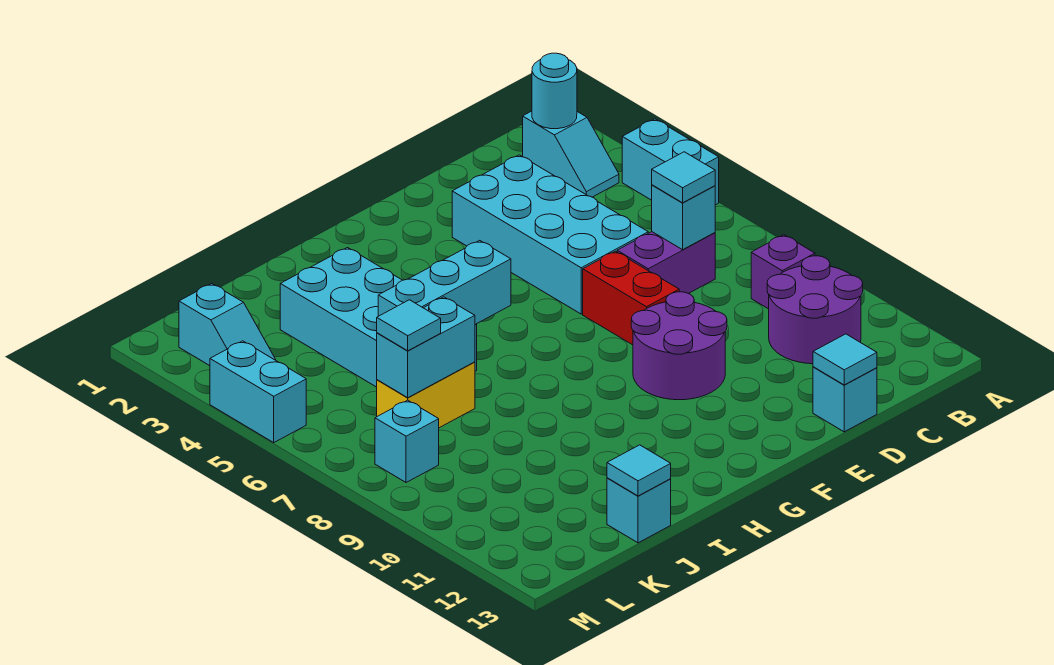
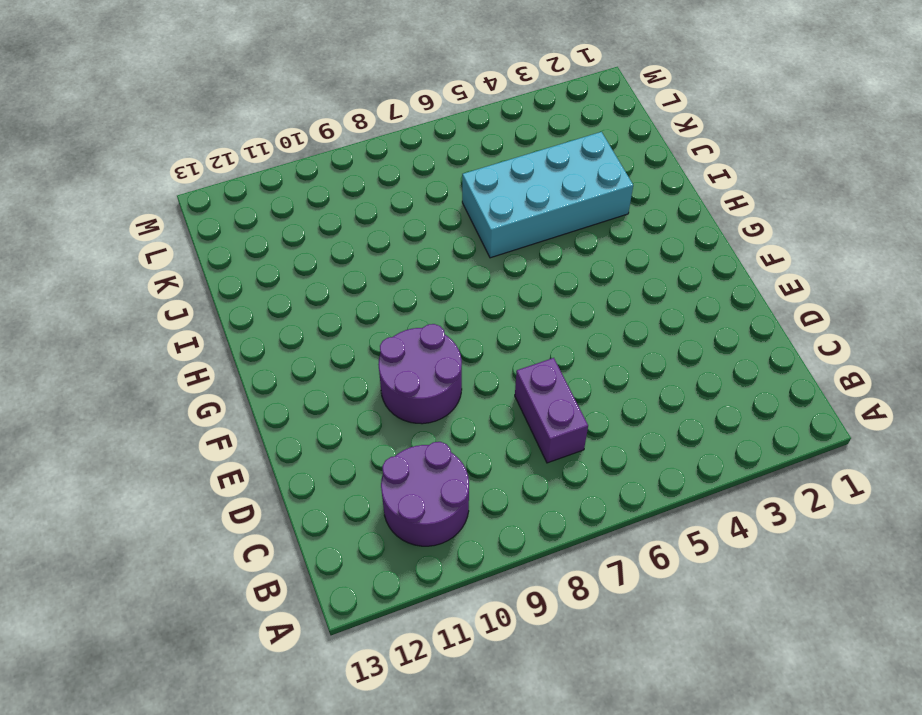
none -> cyan 1x2 brick [622,119,719,205]
none -> cyan 1x2 slope [523,111,619,197]
none -> purple 1x1 brick [751,235,815,309]

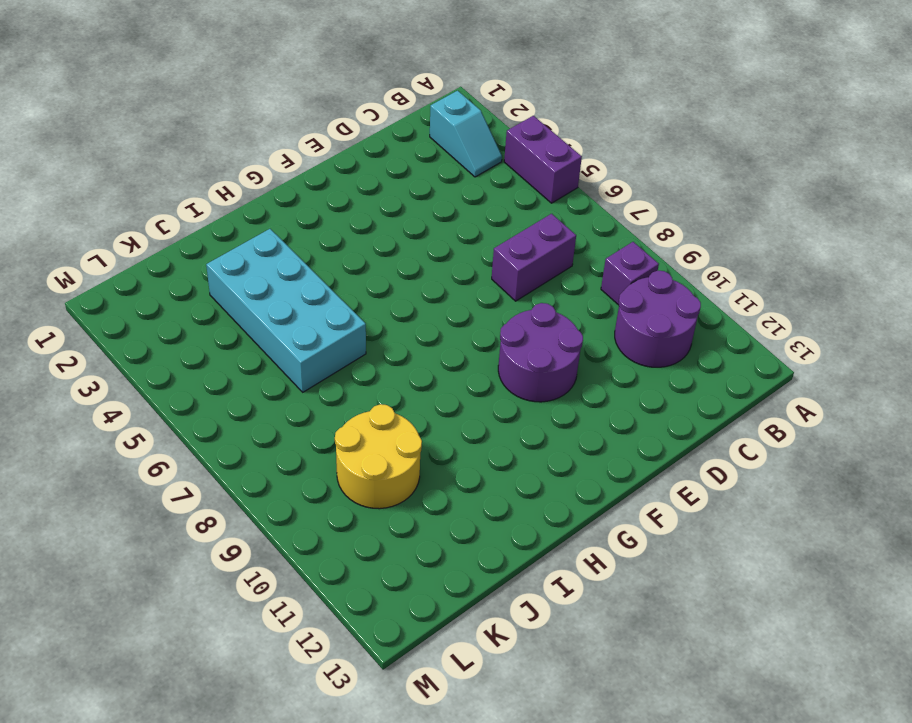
purple 1x2 brick [504,116,582,203] -> cyan 1x2 brick [622,119,719,205]
yellow 2x2 round brick [335,404,422,509] -> none
none -> cyan 2x4 brick [452,155,648,314]
none -> cyan 1x1 brick [813,367,877,432]
none -> red 1x2 brick [583,251,679,345]

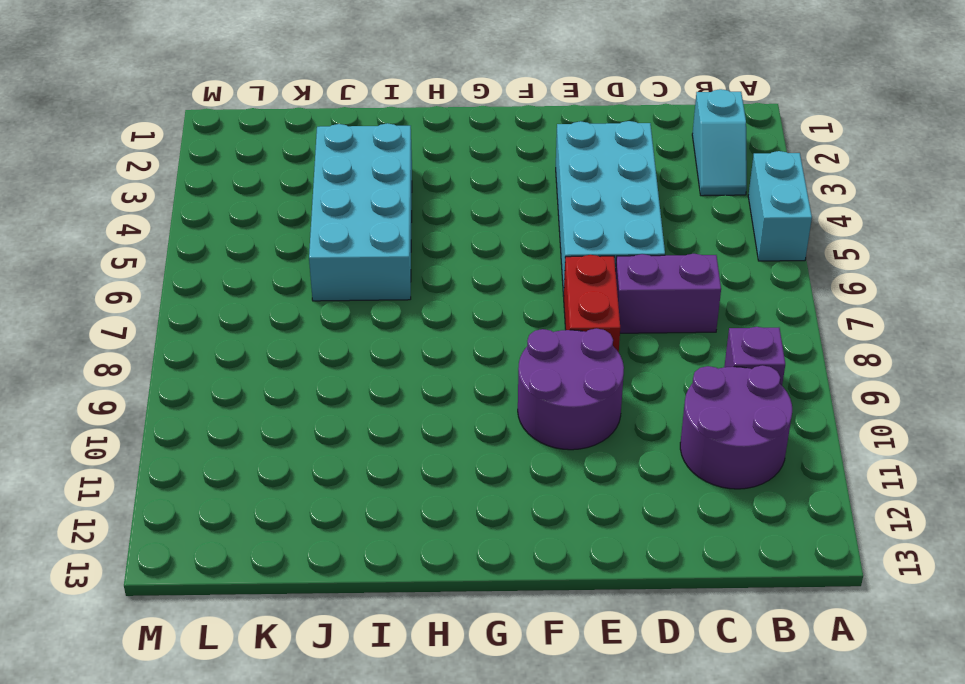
none -> cyan 1x1 brick [813,367,877,432]
none -> yellow 1x2 brick [377,362,475,428]
none -> cyan 1x1 brick [607,478,671,543]

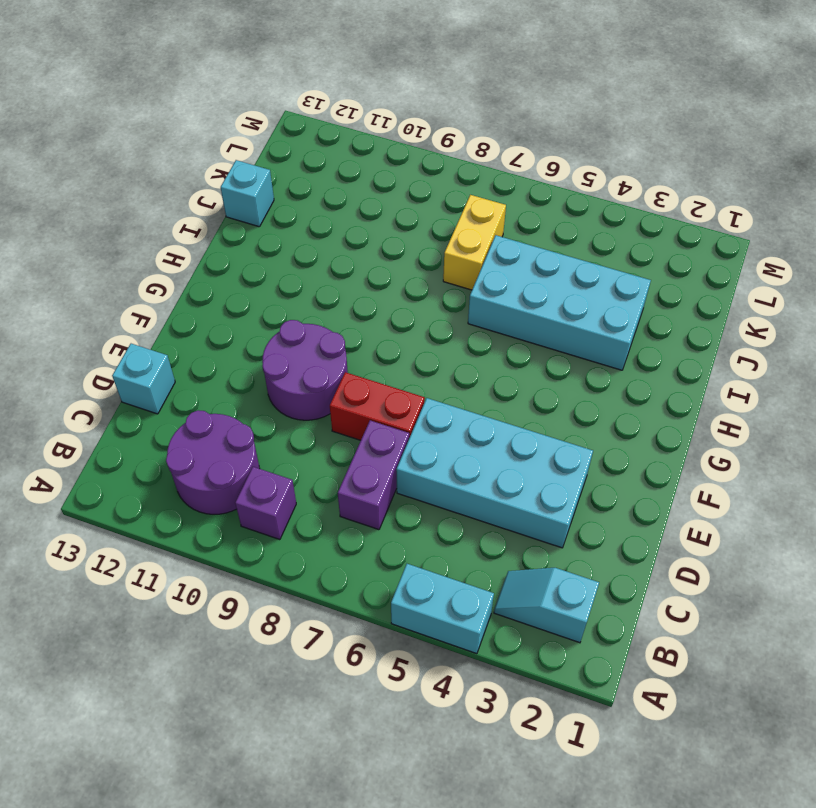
none -> cyan 1x2 slope [179,284,276,366]
none -> cyan 1x1 brick [375,400,439,483]
none -> cyan 1x2 brick [210,341,306,442]

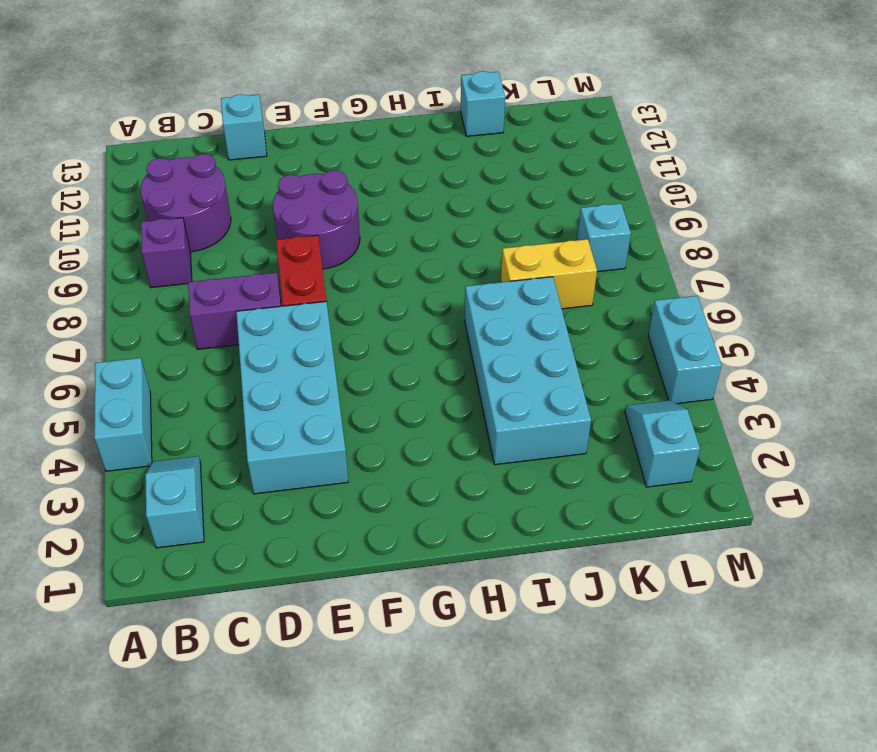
none -> cyan 1x1 round brick [532,53,577,129]
none -> cyan 1x1 brick [652,185,715,250]
none -> cyan 1x1 tile [813,334,877,385]

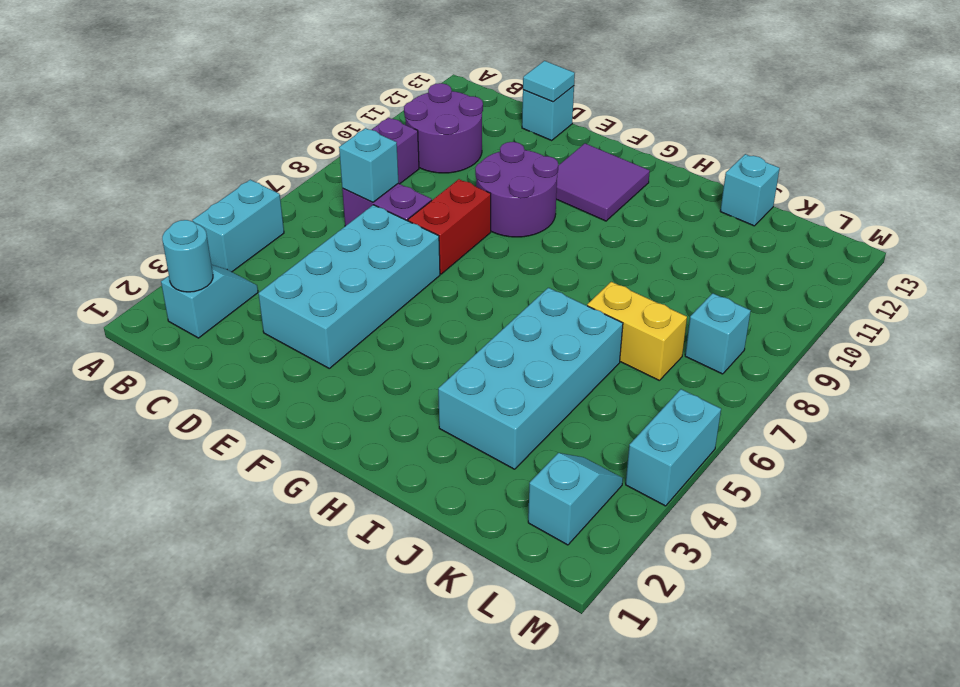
purple 2x2 tile [556,143,650,221] -> none
none -> cyan 1x3 brick [378,241,511,324]
none -> cyan 1x2 brick [377,297,475,398]
none -> cyan 1x1 tile [607,445,671,496]

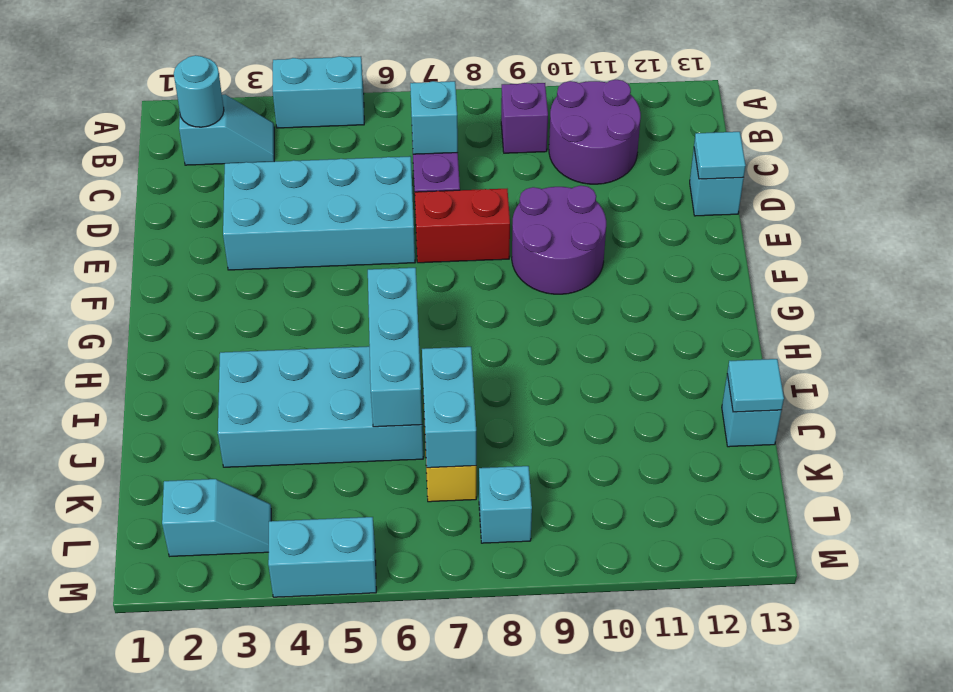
none -> cyan 1x1 tile [652,152,715,203]
none -> cyan 1x1 tile [377,300,441,351]

